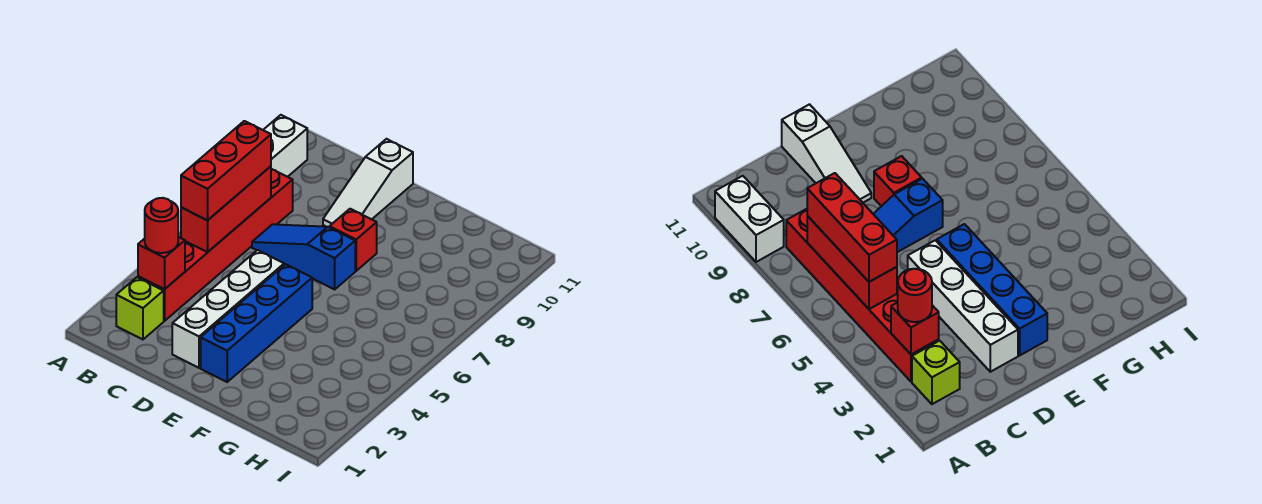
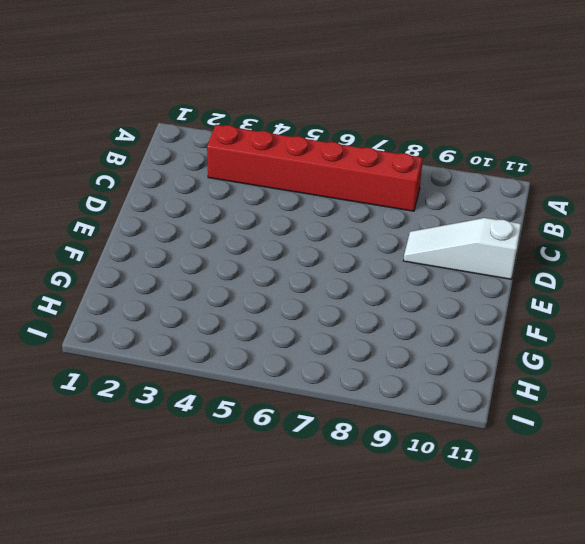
none -> white 1x2 brick [264,115,307,177]
none -> lime 1x1 brick [116,277,164,339]
none -> blue 1x3 slope [252,224,355,289]

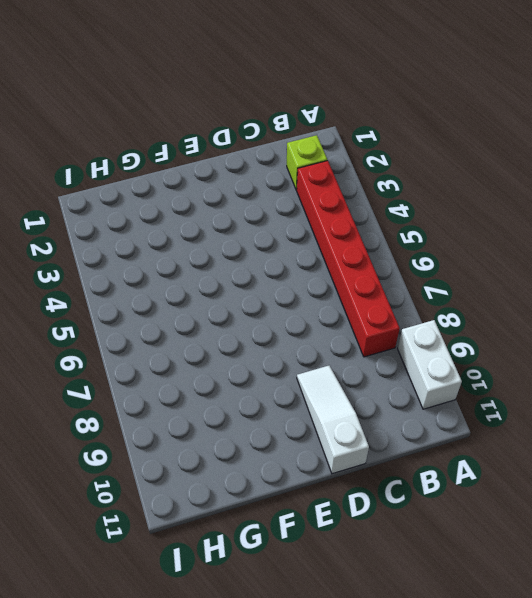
none -> blue 1x3 slope [252,224,355,289]
none -> white 1x4 brick [172,250,284,368]
none -> blue 1x4 brick [201,264,312,382]

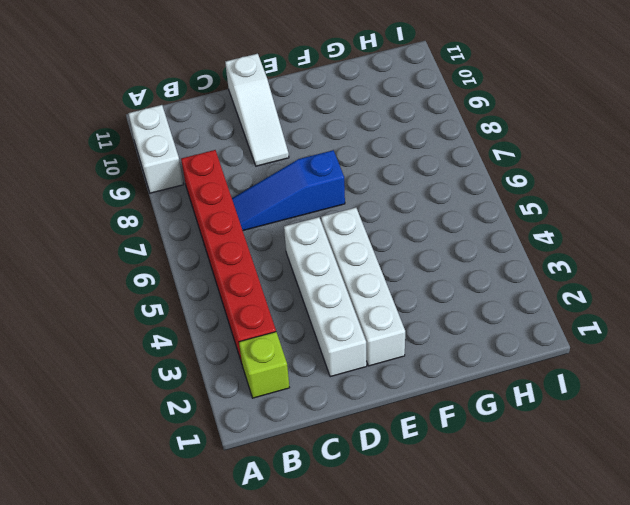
white 1x4 brick [321,208,405,366] -> blue 1x4 brick [201,264,312,382]
none -> red 1x1 brick [330,209,377,271]
none -> red 1x1 brick [138,237,185,289]
none -> red 1x3 brick [181,166,271,252]

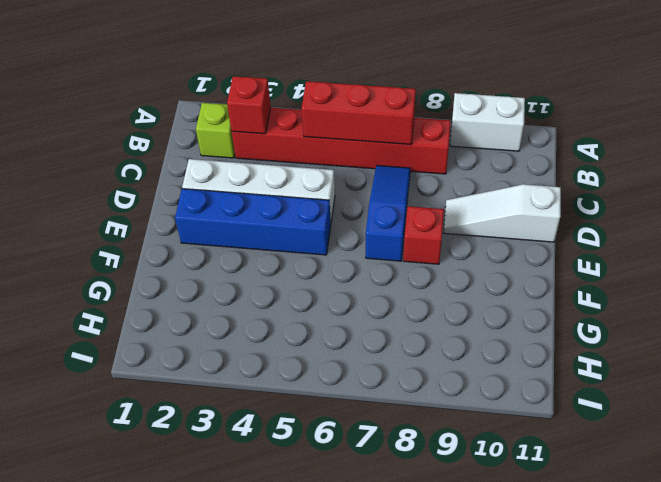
none -> red 1x1 round brick [145,198,178,253]
none -> red 1x3 brick [181,121,271,220]

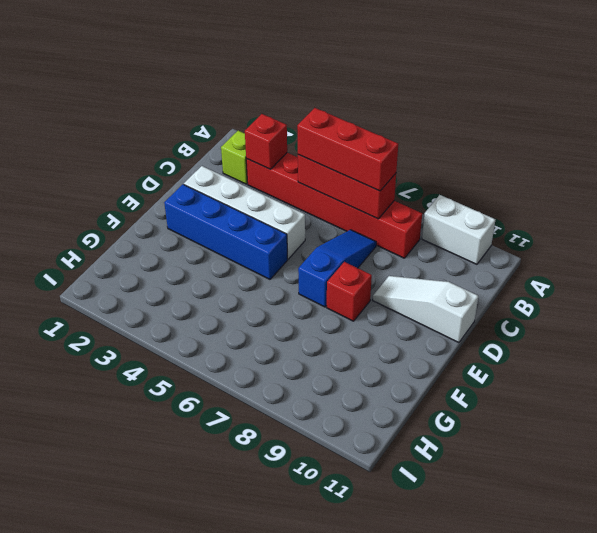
none -> red 1x1 round brick [145,198,178,253]

